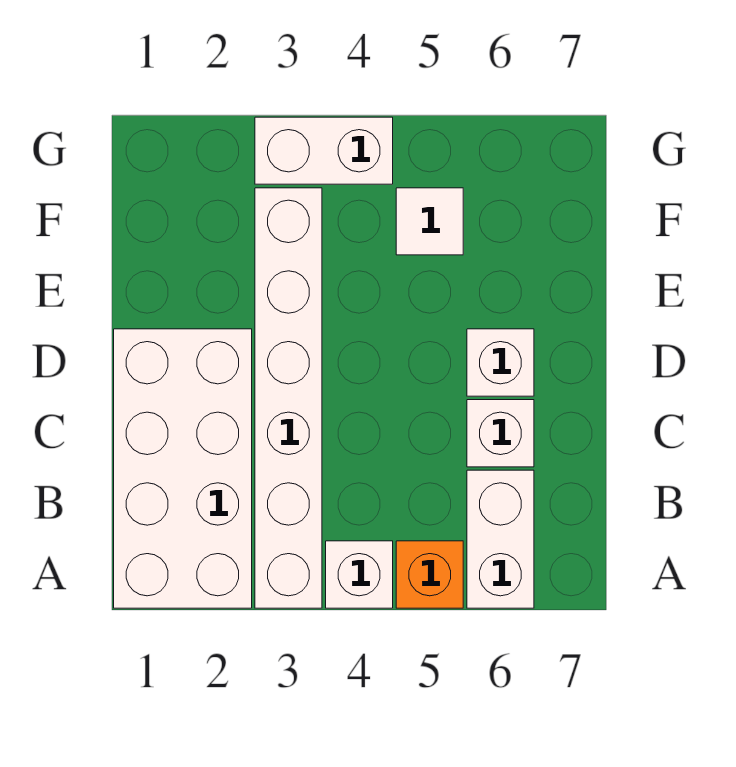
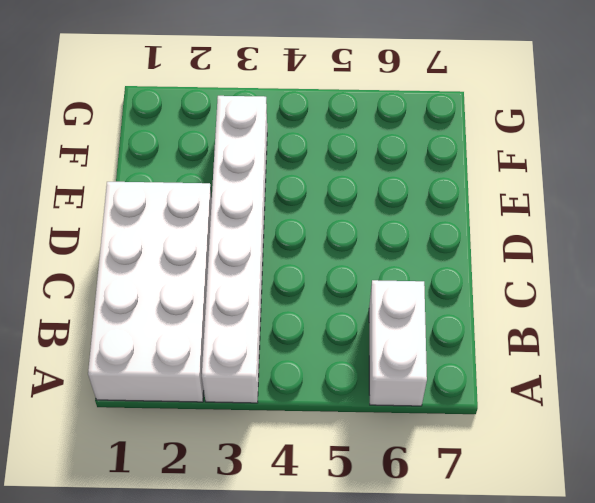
none -> white 1x1 brick [326,541,393,608]
none -> orange 1x1 brick [396,541,463,608]

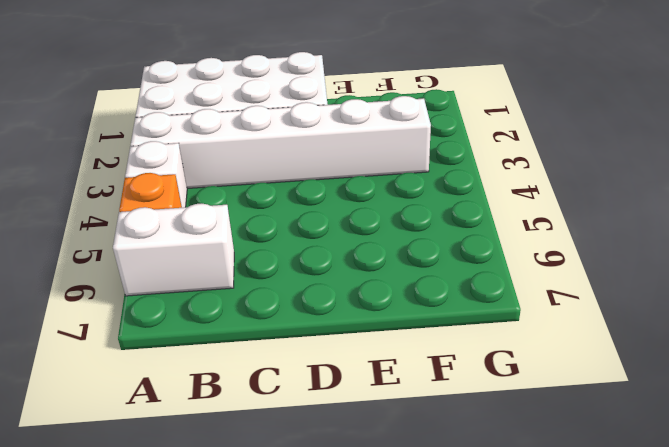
none -> white 1x1 brick [467,400,534,467]
none -> white 1x1 brick [467,329,534,396]

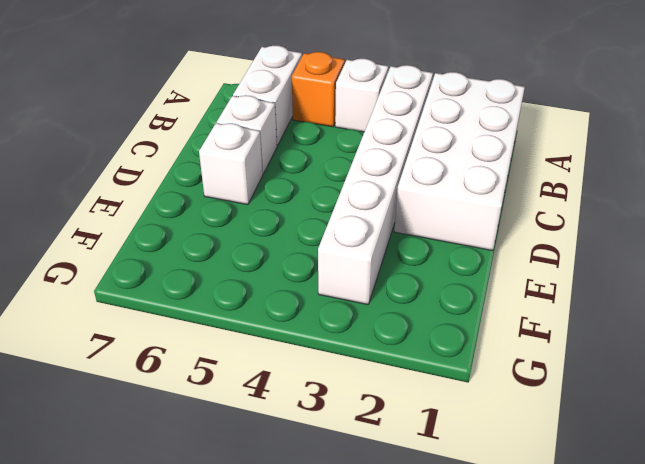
none -> white 1x1 tile [396,188,463,255]
none -> white 1x2 brick [255,117,393,184]

